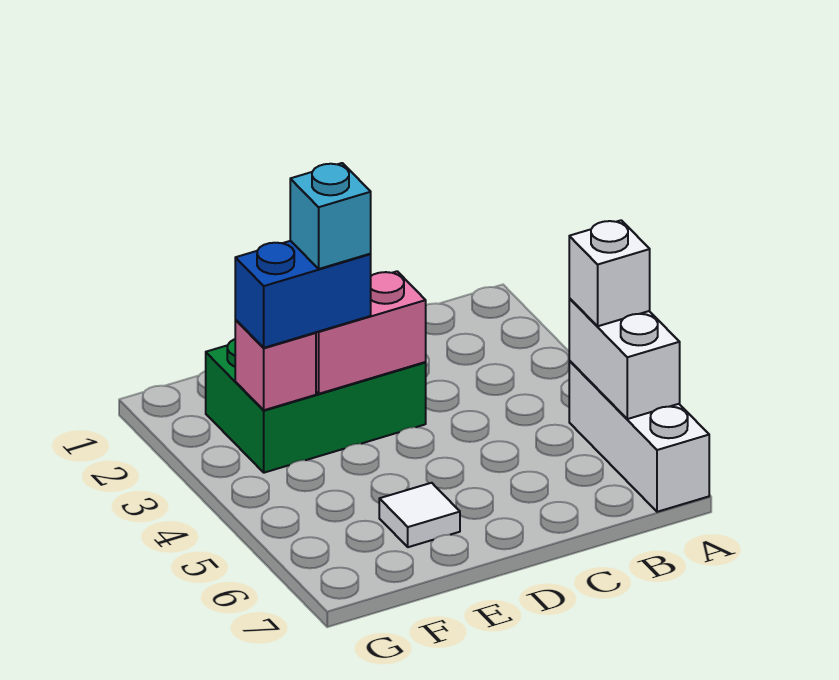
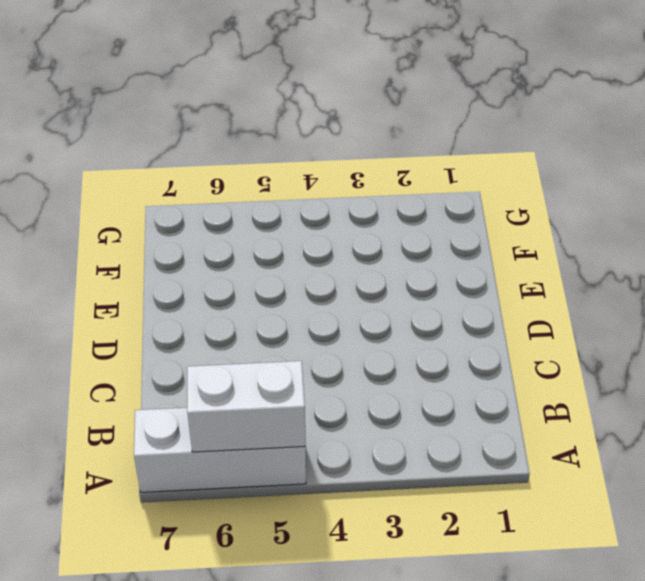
none -> green 2x3 brick [206,339,426,473]
none -> white 1x1 tile [379,483,460,547]

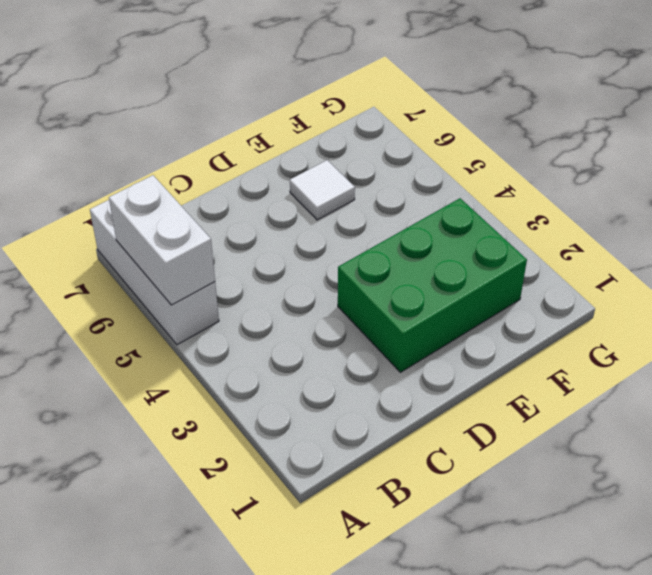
none -> pink 1x2 brick [316,271,426,394]
none -> pink 1x1 brick [235,320,316,410]

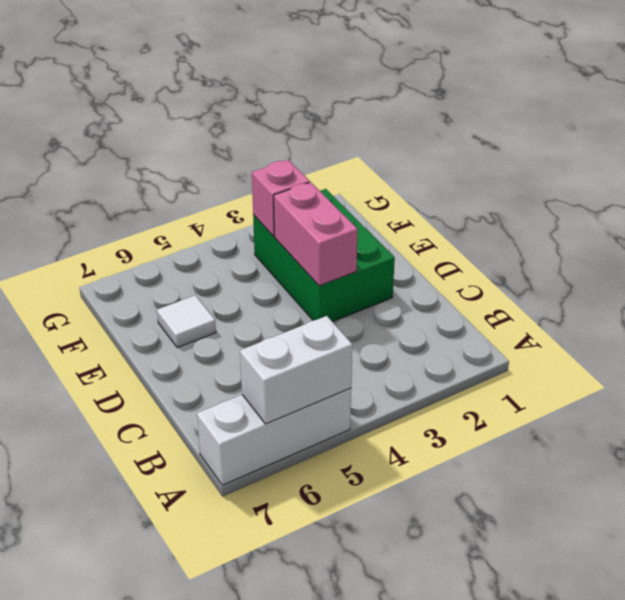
none -> white 1x1 brick [569,220,650,326]
none -> blue 1x2 brick [235,241,371,348]

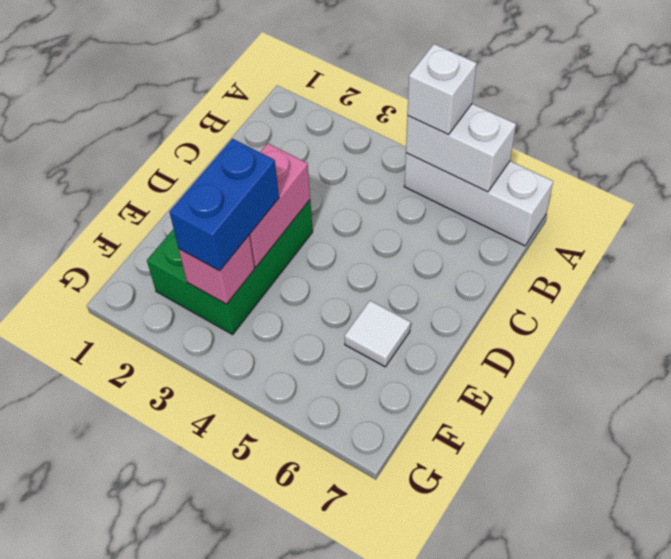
none -> cyan 1x1 brick [290,163,371,269]

